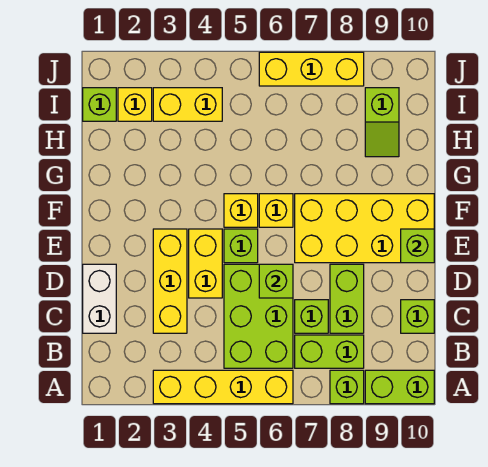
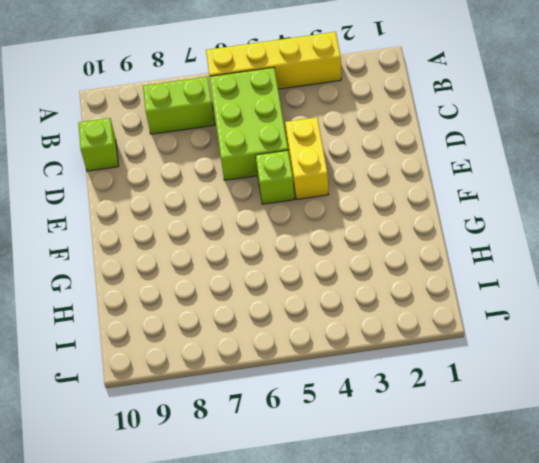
none -> lime 1x1 brick [330,370,364,404]
none -> lime 1x2 brick [365,370,434,404]
none -> white 1x2 brick [83,264,116,333]

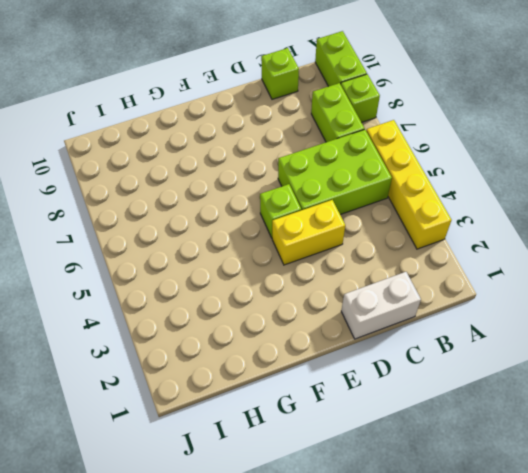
none -> yellow 1x3 brick [153,229,187,333]
none -> lime 1x1 brick [295,300,328,333]
none -> lime 1x2 brick [330,264,364,333]

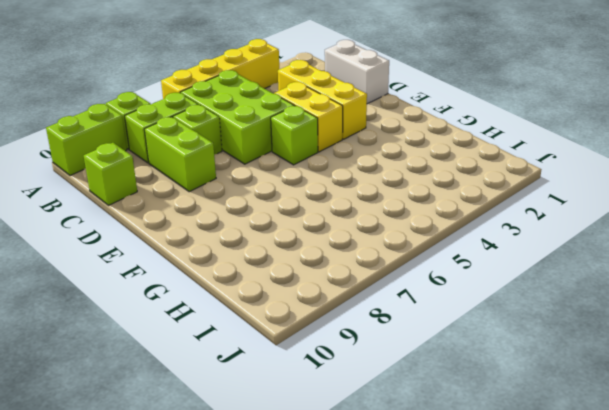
none -> yellow 2x4 brick [295,194,434,263]
none -> yellow 1x1 brick [224,194,258,227]
none -> yellow 1x1 brick [259,194,293,227]

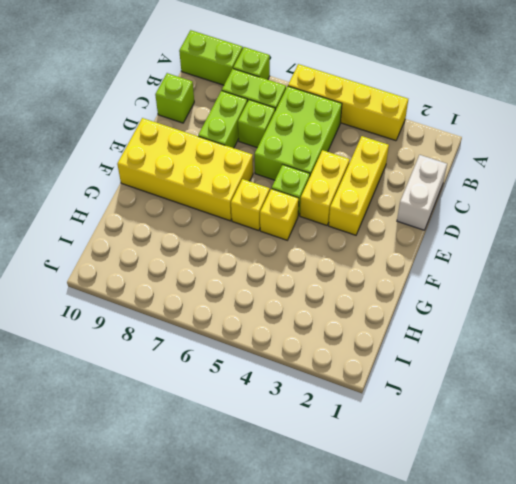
none -> lime 1x2 slope [365,88,399,157]
none -> lime 1x1 brick [83,88,116,121]
none -> yellow 1x1 brick [118,88,152,121]

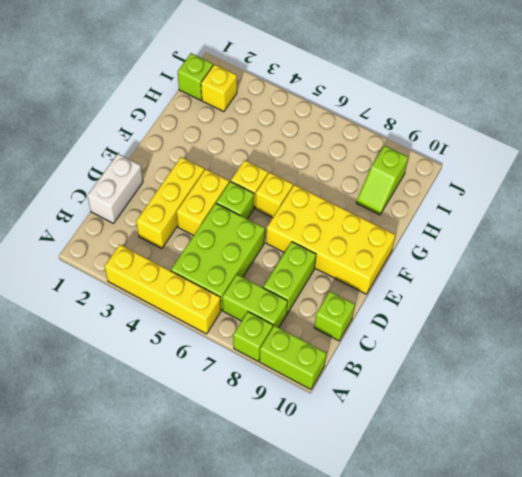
none -> lime 1x1 brick [295,300,328,333]
none -> yellow 1x2 brick [153,88,222,121]
none -> yellow 1x3 brick [259,52,364,86]

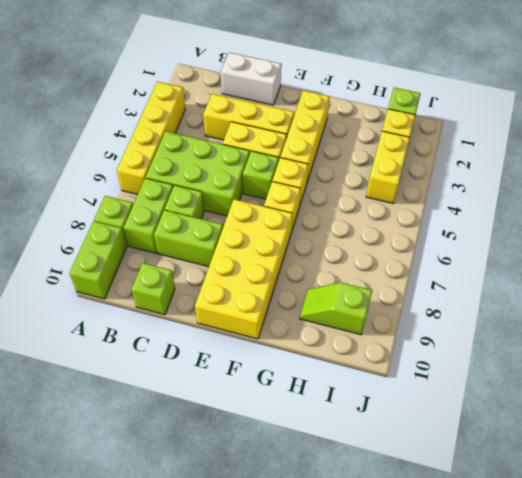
yellow 1x3 brick [281,91,330,182] -> yellow 1x3 brick moved to [259,52,364,86]
none -> lime 1x1 brick [259,264,293,298]
none -> lime 1x1 brick [401,229,434,263]

